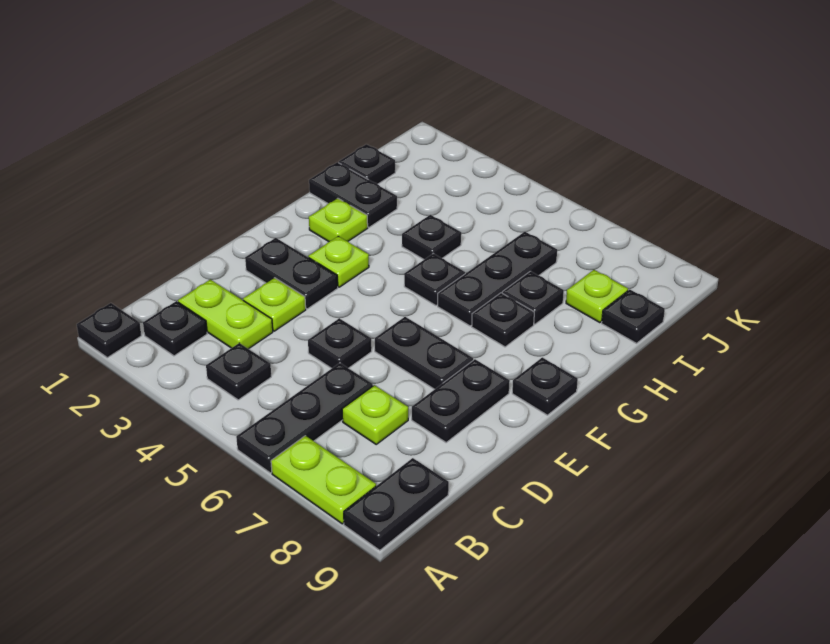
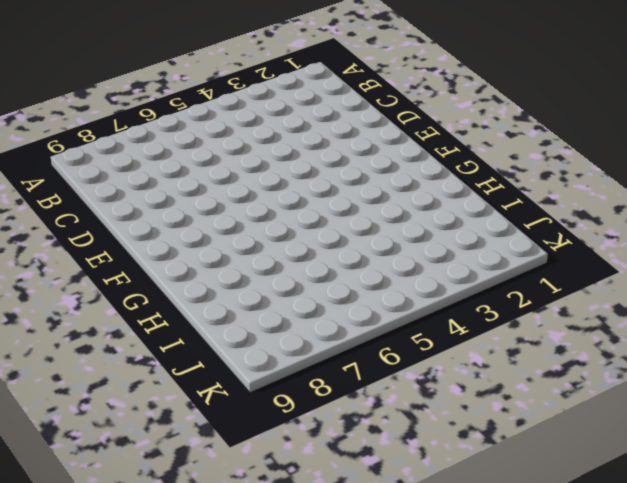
none -> black 1x1 plate [77,303,141,358]
none -> black 1x3 plate [236,363,373,473]
none -> lime 1x2 plate [271,436,376,524]

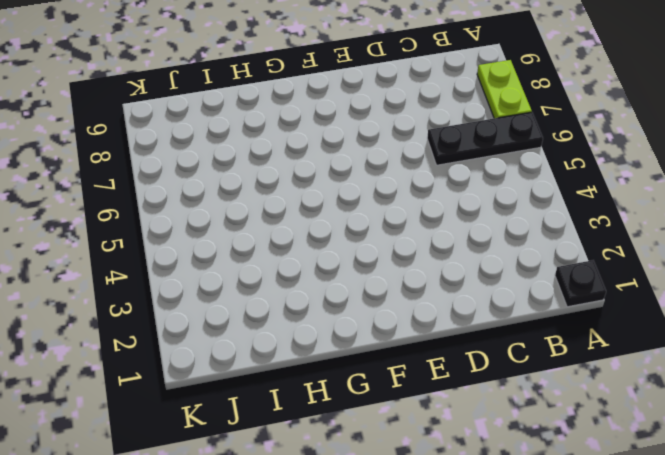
none -> black 1x2 plate [344,458,449,550]
none -> black 1x1 plate [143,301,207,356]
none -> black 1x1 plate [206,343,271,400]

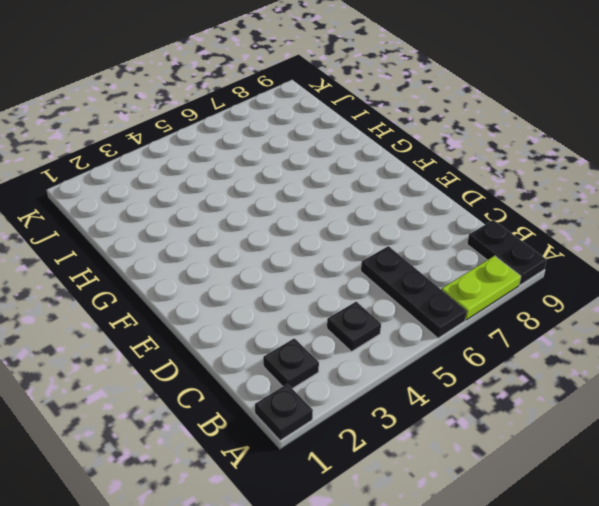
none -> lime 1x2 plate [178,279,273,349]
none -> lime 1x1 plate [342,385,408,444]
none -> lime 1x1 plate [243,278,306,331]

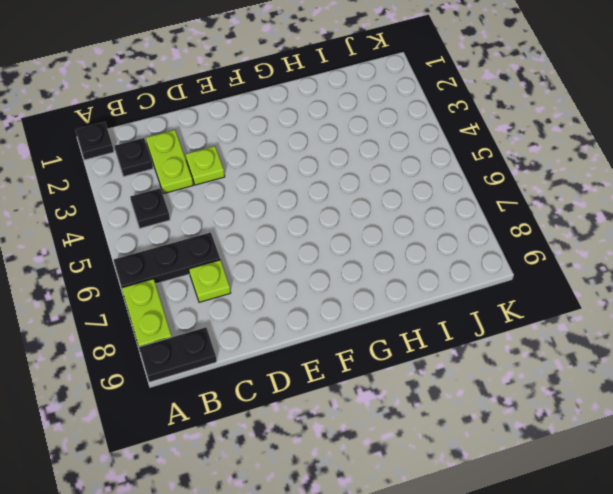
none -> black 1x1 plate [308,318,372,368]
none -> black 1x2 plate [412,359,510,442]
none -> black 1x2 plate [245,238,338,309]

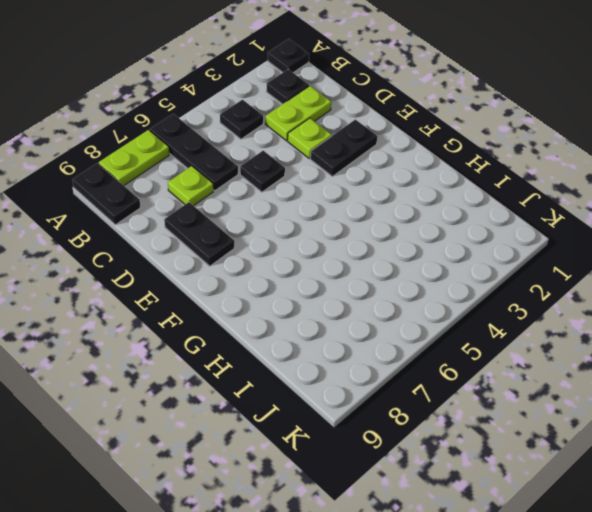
none -> black 1x2 plate [375,317,473,389]
none -> lime 1x1 plate [308,236,369,287]
none -> black 1x1 plate [512,357,578,415]

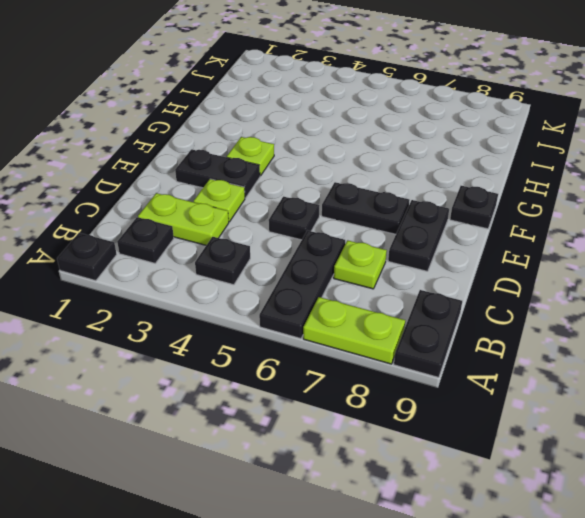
none -> lime 1x1 plate [309,198,368,241]
none -> black 1x1 plate [404,254,465,305]
none -> black 1x3 plate [438,232,557,326]

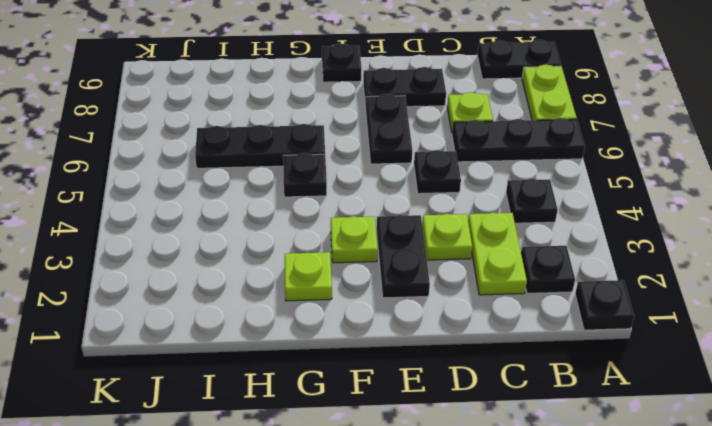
none -> black 1x1 plate [472,293,534,347]
none -> black 1x2 plate [309,162,397,227]
none -> black 1x1 plate [402,215,461,260]

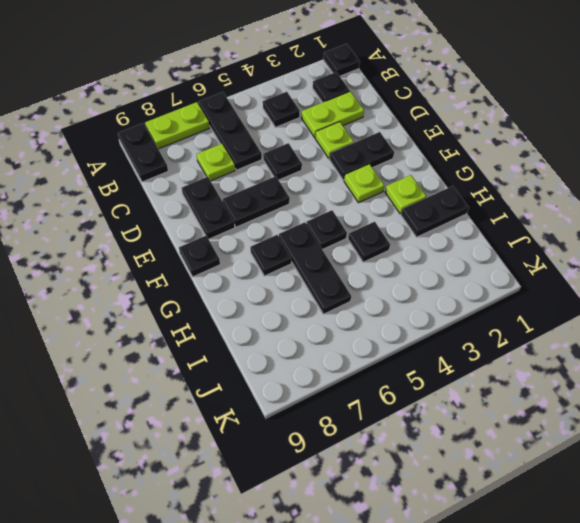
none -> black 1x1 plate [502,271,564,324]
none -> black 1x1 plate [339,144,395,184]
none -> lime 1x1 plate [566,270,628,323]

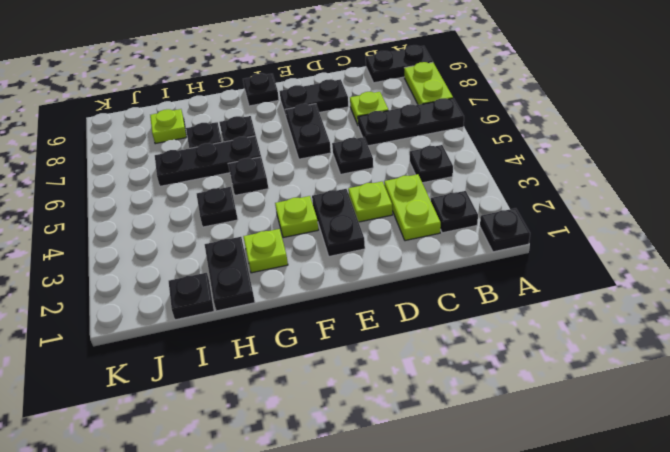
none -> black 1x1 plate [602,290,665,343]

